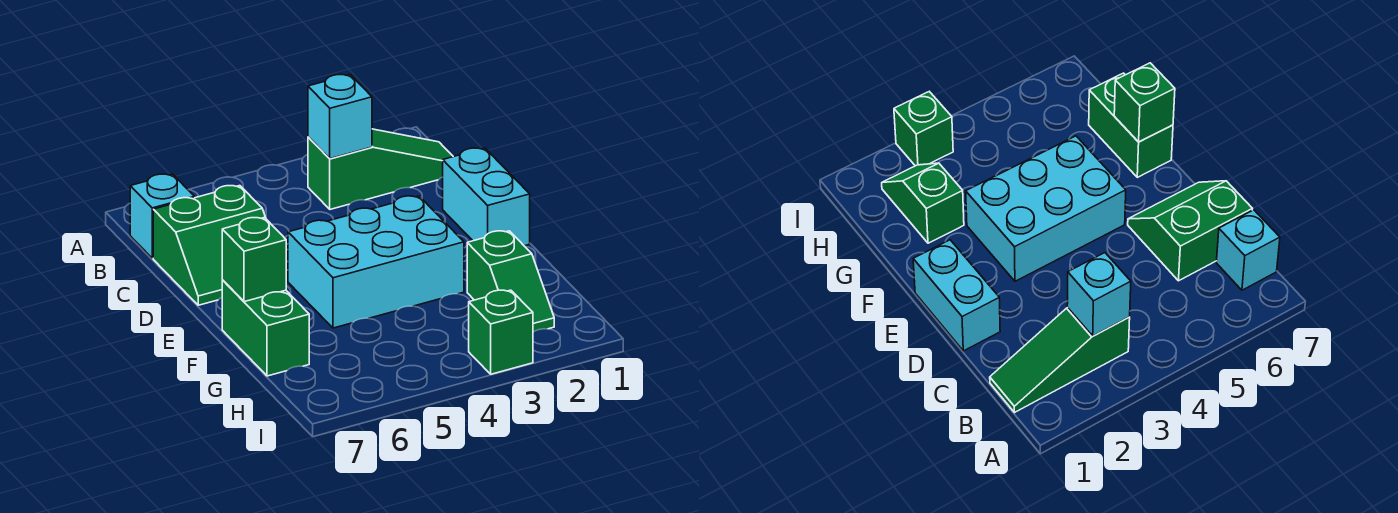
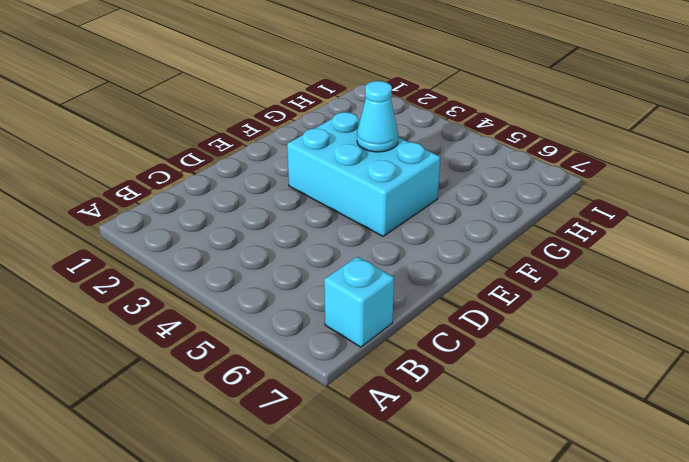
cyan 1x1 cone [357,81,398,152] -> none
none -> green 1x3 slope [308,129,453,209]
none -> green 2x2 slope [153,186,266,305]

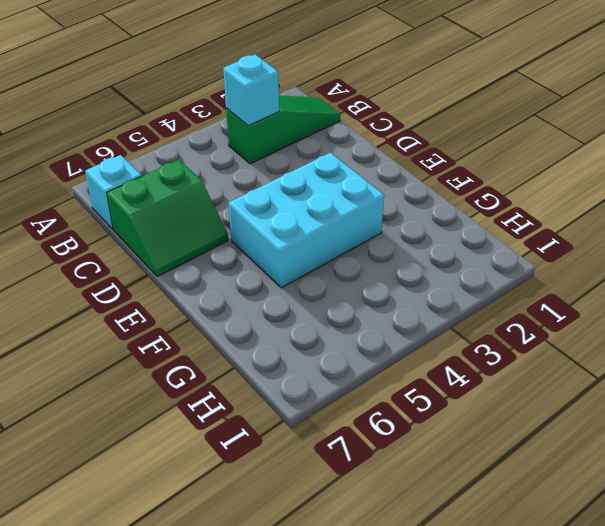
none -> cyan 1x2 brick [443,148,530,246]
none -> green 1x2 brick [222,280,309,376]

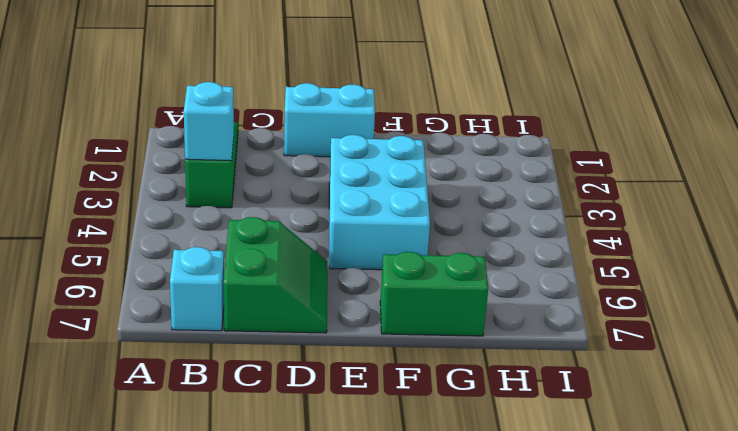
none -> green 1x2 slope [467,231,554,332]
none -> green 1x1 brick [469,290,533,374]

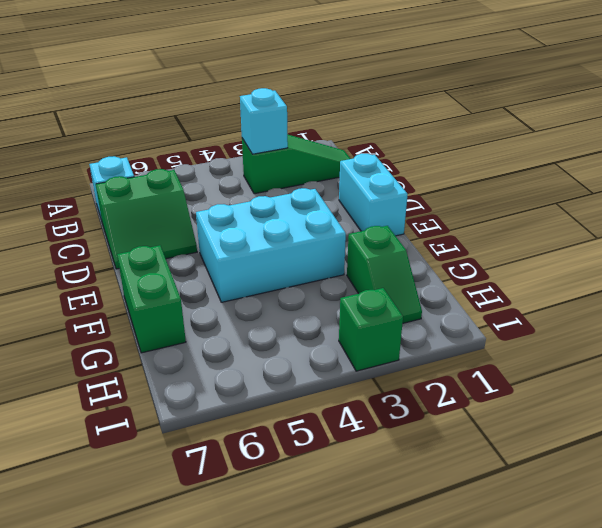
none -> green 1x1 brick [222,217,286,302]

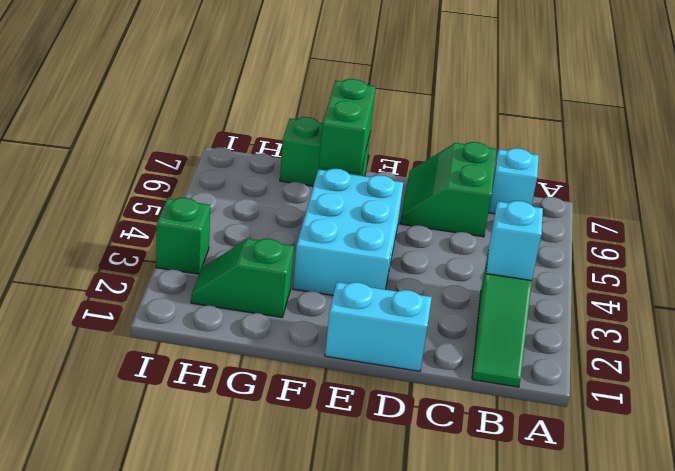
green 1x2 brick [319,79,376,174] -> green 1x1 brick [222,217,286,302]

